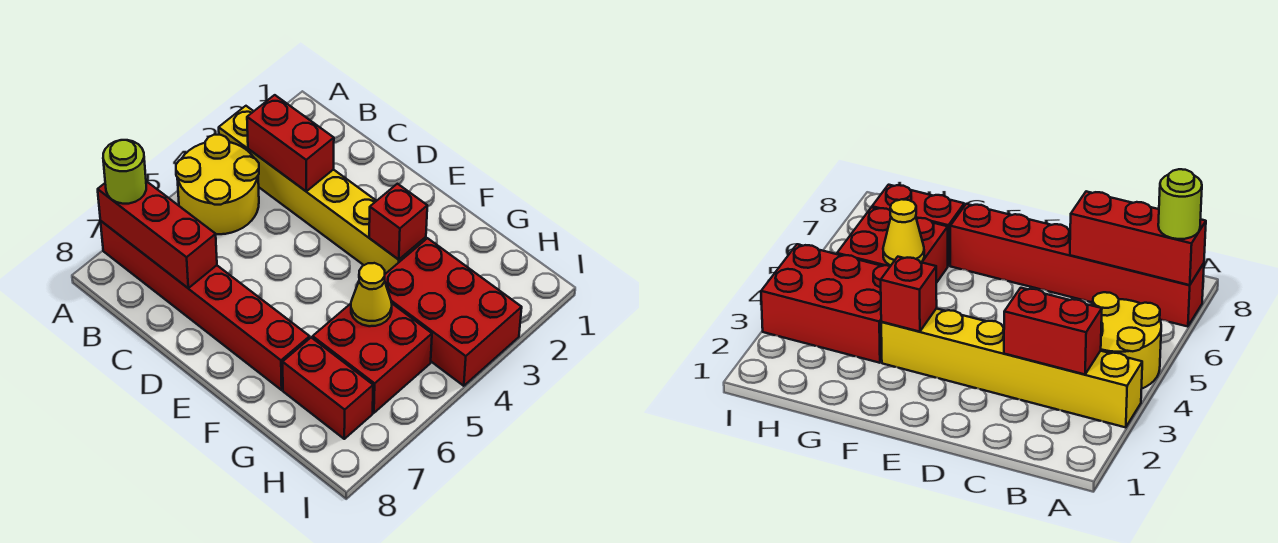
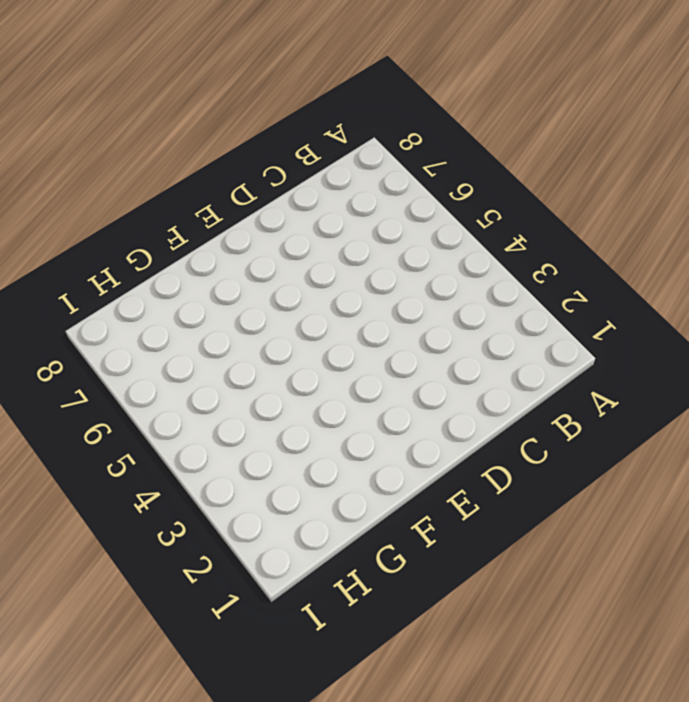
none -> yellow 1x6 brick [219,106,426,274]
none -> yellow 2x2 round brick [176,135,259,234]

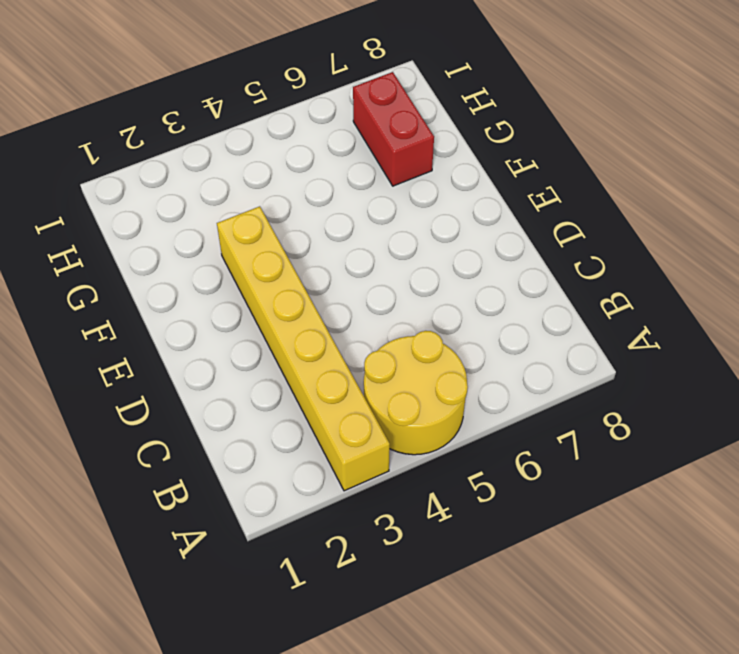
none -> red 1x6 brick [101,221,310,390]
none -> red 2x3 brick [385,238,522,386]

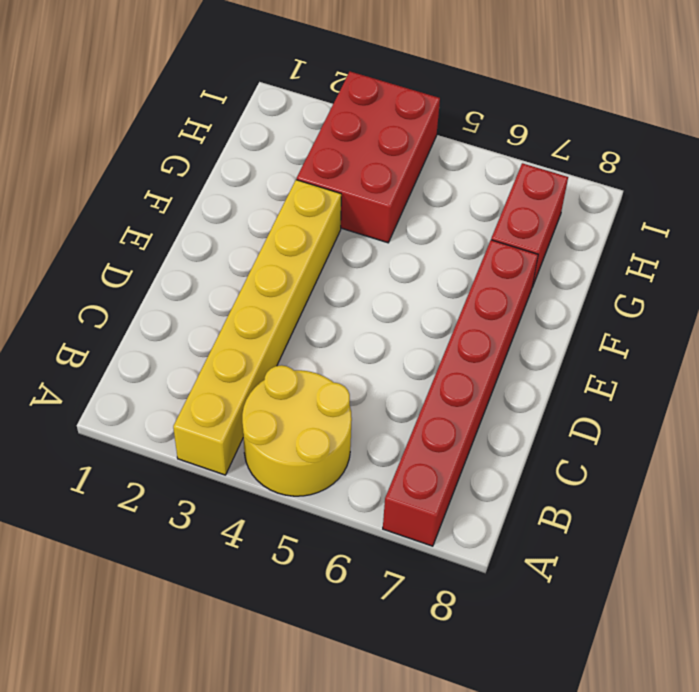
none -> red 2x2 brick [313,304,432,413]
none -> red 1x3 brick [98,181,217,288]

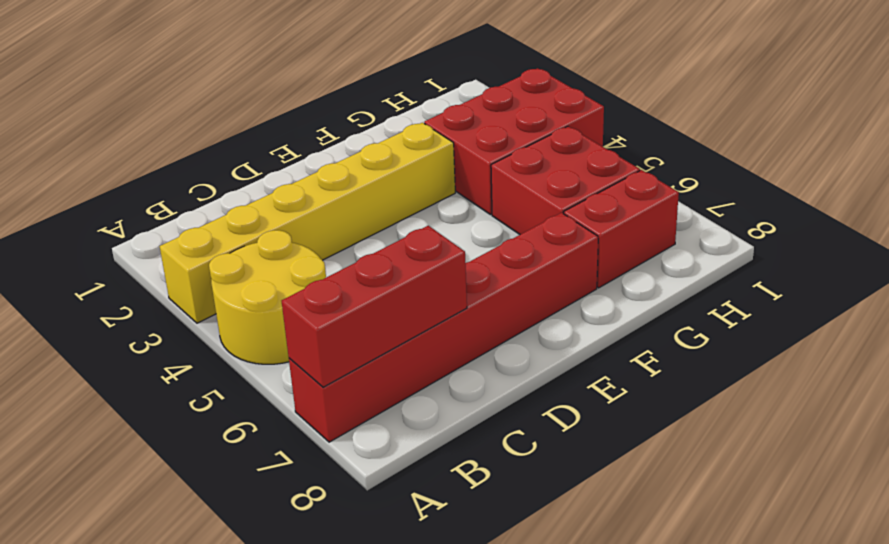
none -> red 1x2 brick [247,95,334,191]
none -> red 1x1 brick [369,184,427,260]

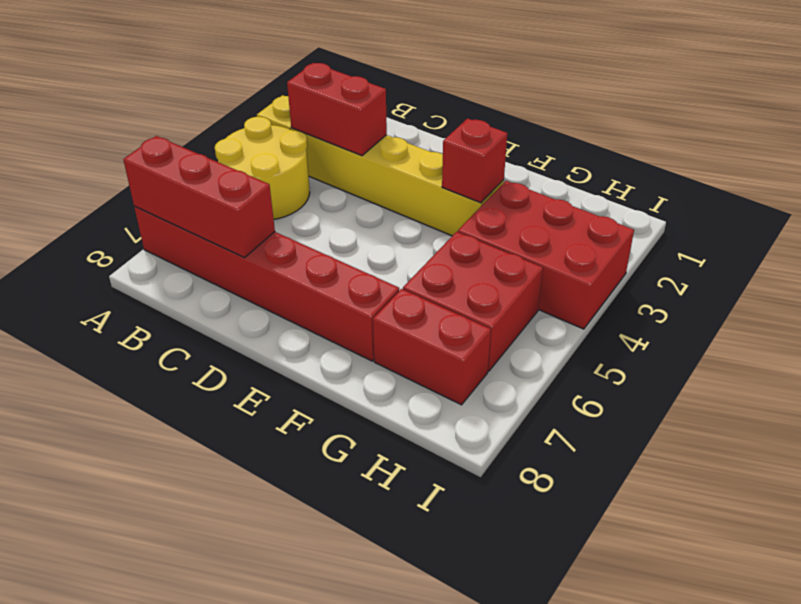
none -> yellow 1x1 cone [351,263,392,326]
none -> lime 1x1 round brick [103,140,146,204]

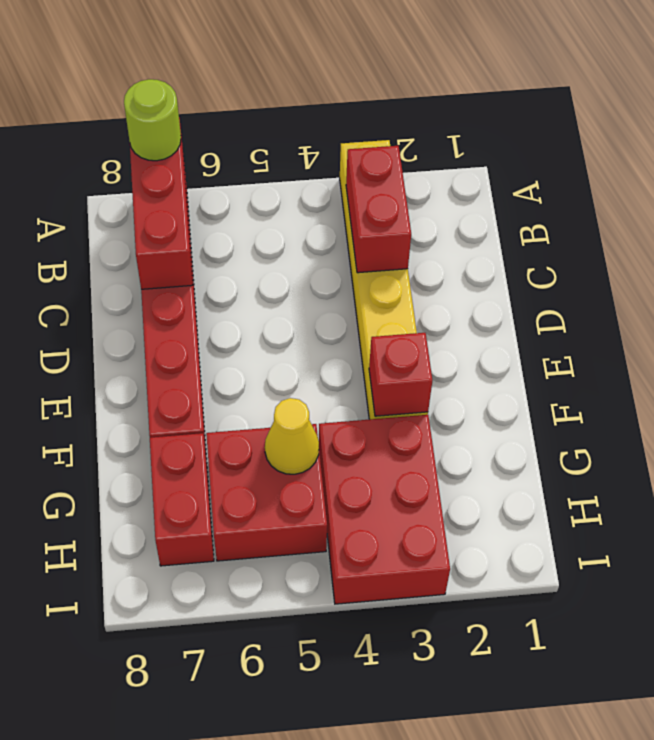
none -> yellow 2x2 round brick [176,135,259,234]

